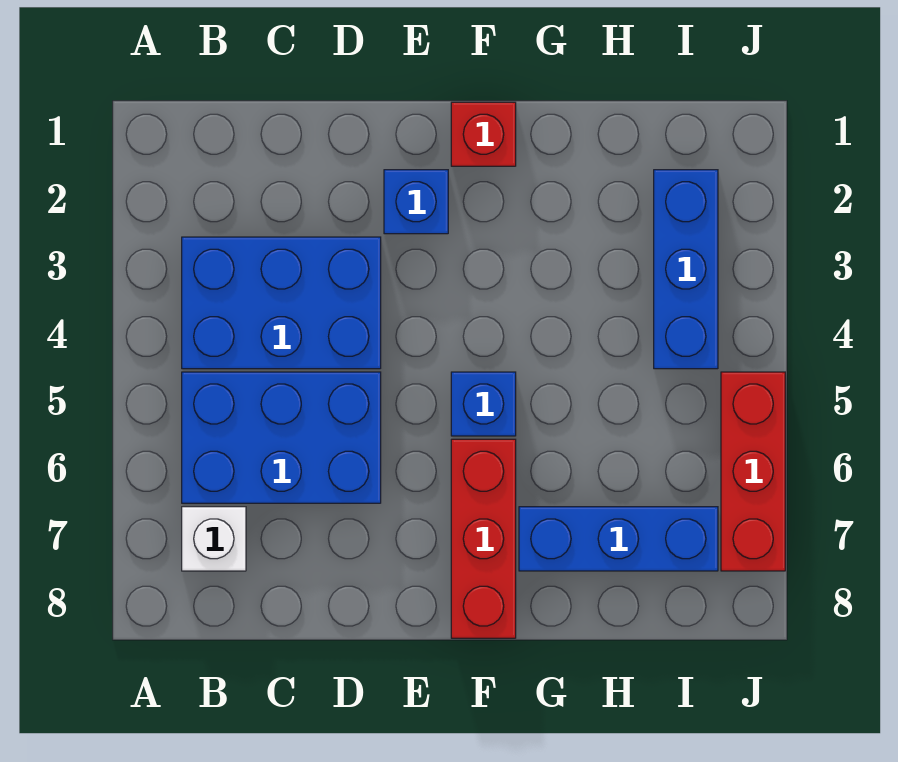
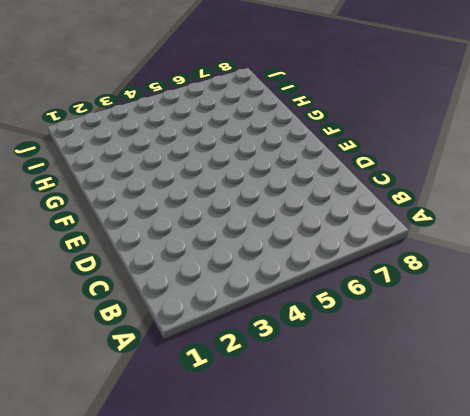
none -> blue 2x3 brick [182,237,381,369]
none -> blue 2x3 brick [182,372,381,503]

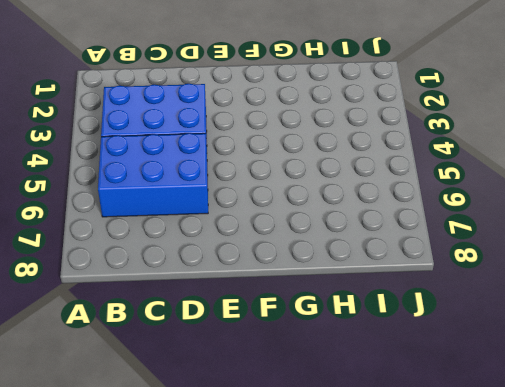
none -> white 1x1 brick [182,507,246,571]
none -> blue 1x1 brick [384,170,448,234]

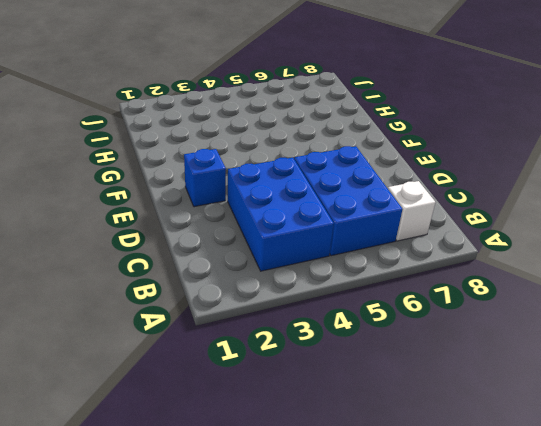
none -> red 1x1 brick [451,102,516,166]
none -> blue 1x1 brick [451,372,516,436]

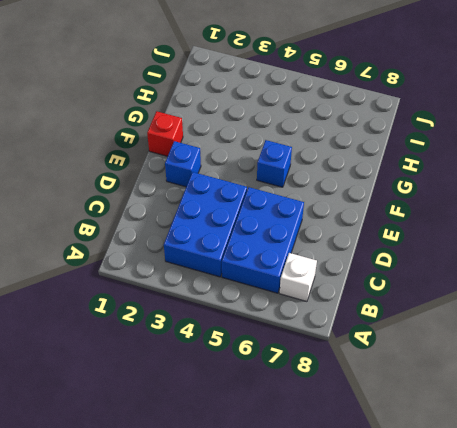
none -> red 1x3 brick [451,439,516,638]
none -> blue 1x3 brick [519,507,718,571]

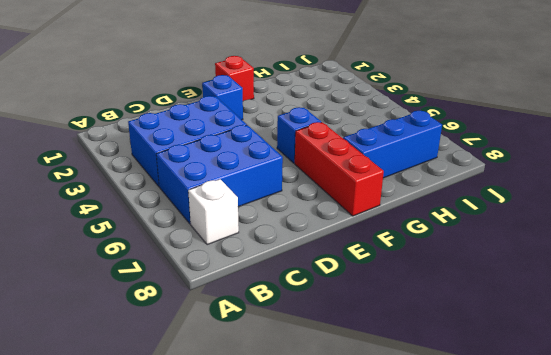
none -> blue 1x3 brick [654,170,718,369]
none -> red 1x3 brick [721,372,785,571]

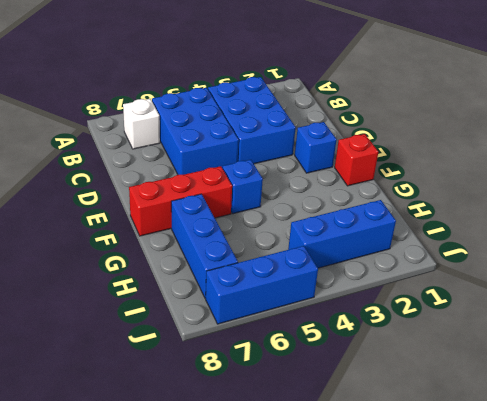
blue 1x3 brick [206,246,318,324] -> red 1x3 brick [721,372,785,571]

